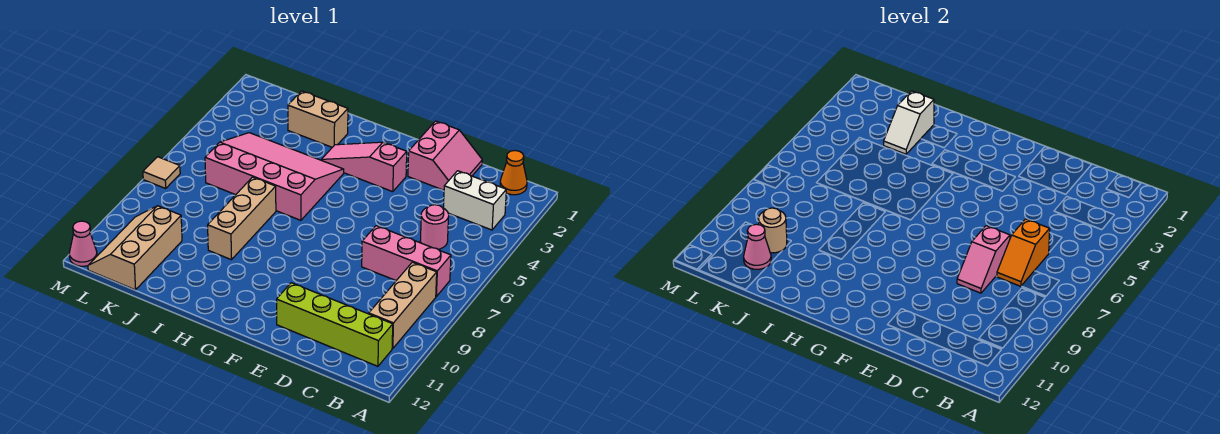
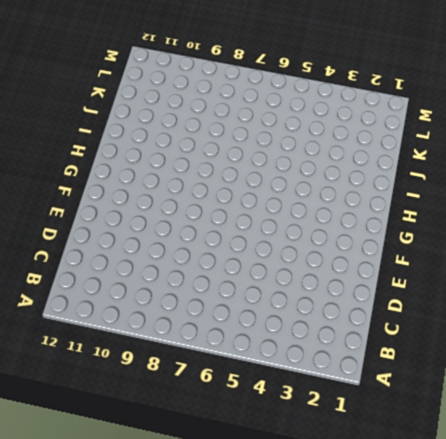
none -> orange 1x1 cone [500,151,527,195]
none -> white 1x2 brick [443,171,506,230]
none -> pink 1x3 brick [362,226,451,296]

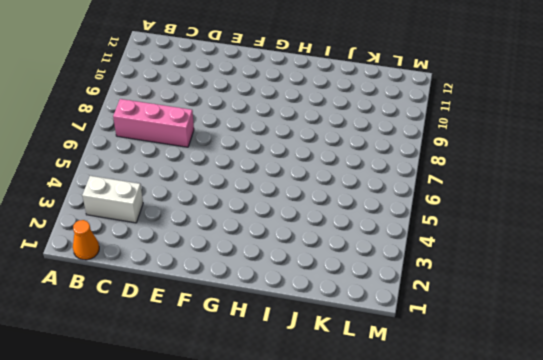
none -> tan 1x3 brick [369,262,437,349]
none -> lime 1x4 brick [277,283,393,366]
none -> pink 1x1 round brick [420,205,449,249]

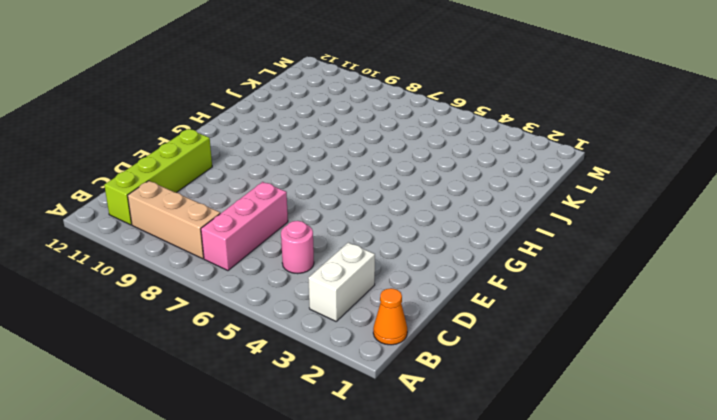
none -> pink 2x2 slope [408,121,482,190]
none -> pink 1x3 slope [321,142,407,192]
none -> pink 3x4 slope [205,133,344,220]

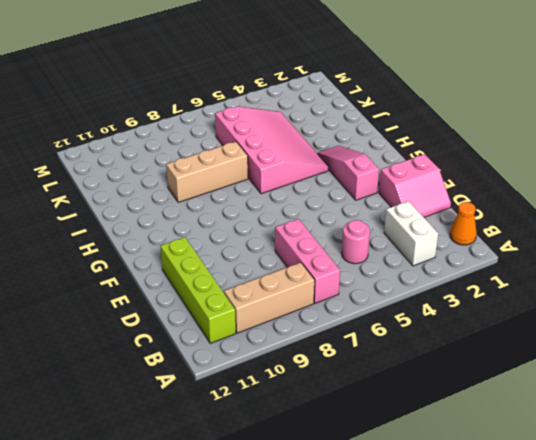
none -> tan 1x2 brick [288,91,348,147]
none -> tan 2x3 slope [88,206,182,290]
none -> tan 1x1 tile [143,157,180,188]

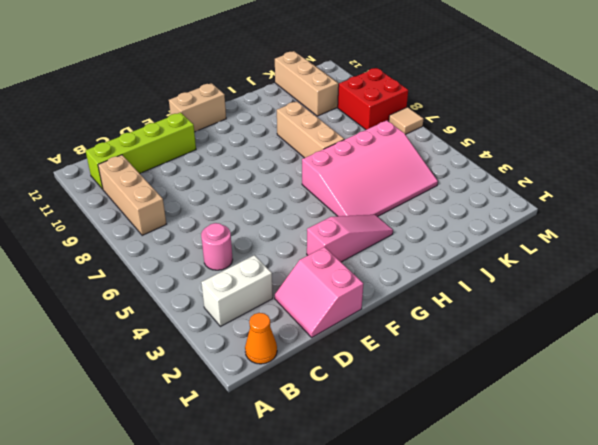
tan 1x2 brick [169,83,226,132] -> tan 1x2 brick moved to [288,91,348,147]
red 2x2 brick [338,68,408,130] -> none
none -> pink 1x3 brick [362,226,451,296]
none -> pink 1x1 cone [69,221,97,266]
none -> orange 1x2 slope [997,219,1050,286]

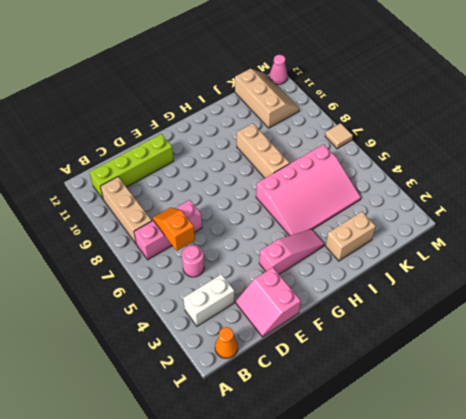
none -> pink 1x2 slope [957,226,1010,293]
none -> white 1x2 slope [884,91,934,154]
none -> tan 1x1 round brick [758,208,787,253]

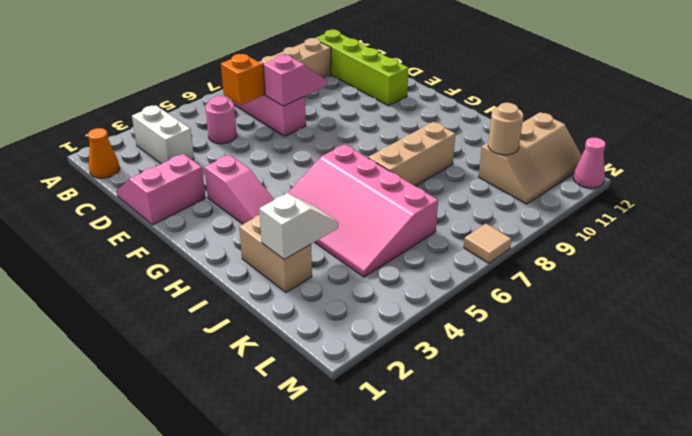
none -> pink 1x1 cone [744,224,771,269]

